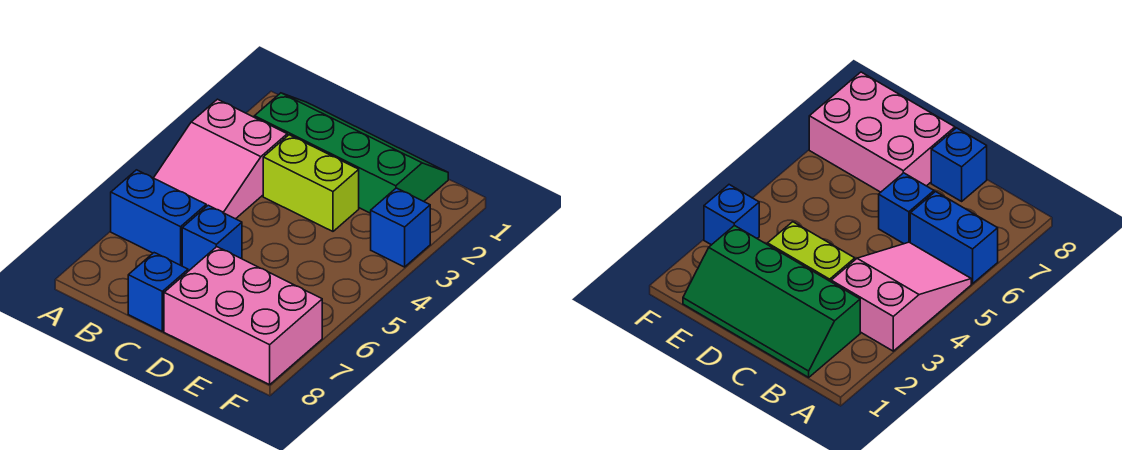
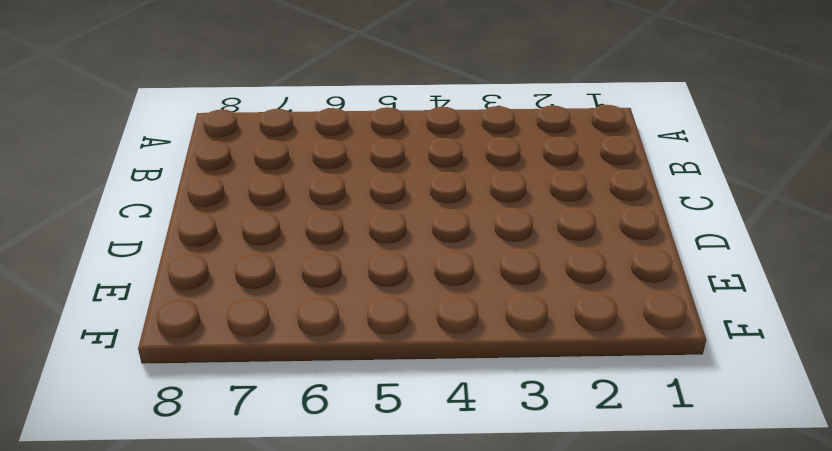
none -> pink 2x3 slope [154,99,287,219]
none -> blue 1x2 brick [111,170,206,266]

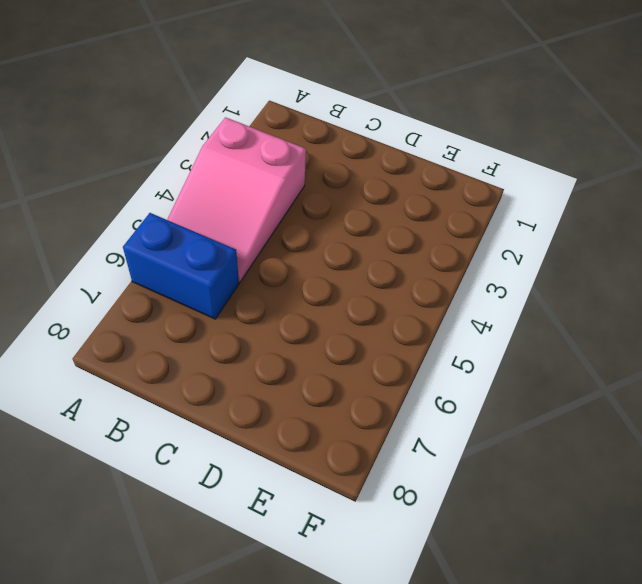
none -> green 2x4 slope [254,93,448,213]
none -> lime 1x2 brick [263,135,359,231]

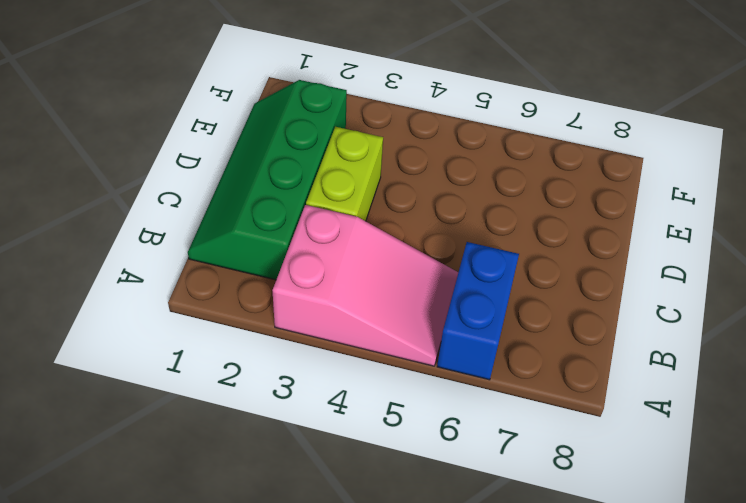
none -> blue 1x1 brick [182,205,242,271]
none -> blue 1x1 brick [128,253,188,331]

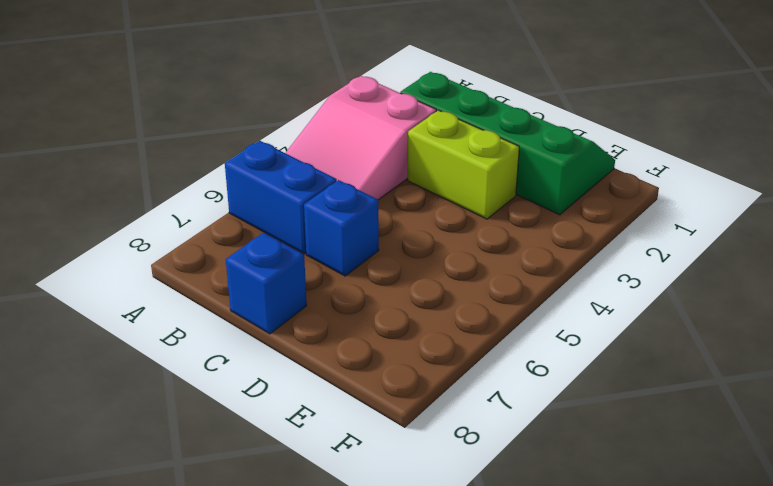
none -> pink 2x3 brick [164,247,322,385]
none -> blue 1x1 brick [371,188,430,267]

